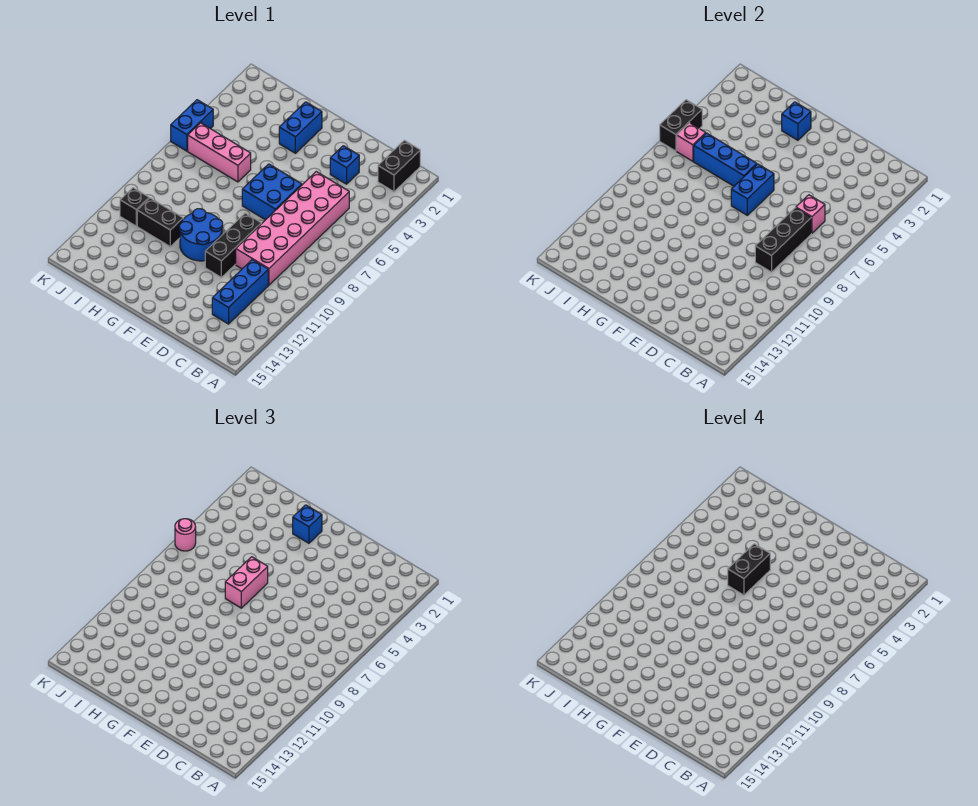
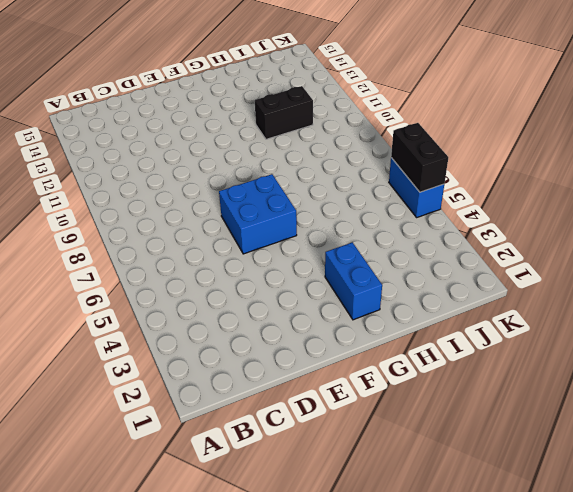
none -> black 1x2 brick [378,140,420,192]
none -> pink 2x6 brick [236,172,349,285]
none -> blue 1x3 brick [212,260,268,324]

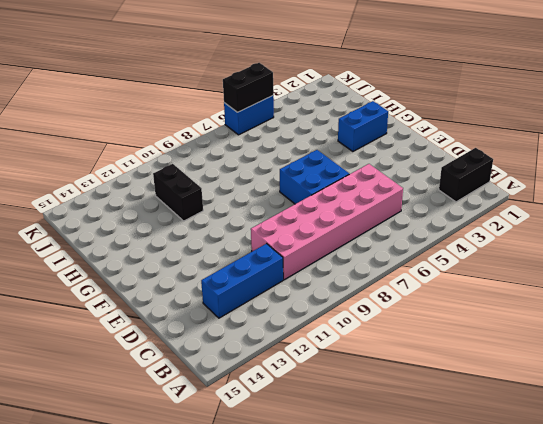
none -> blue 1x1 brick [330,146,359,184]
none -> black 1x3 brick [205,213,261,277]
none -> blue 2x2 round brick [179,209,223,261]

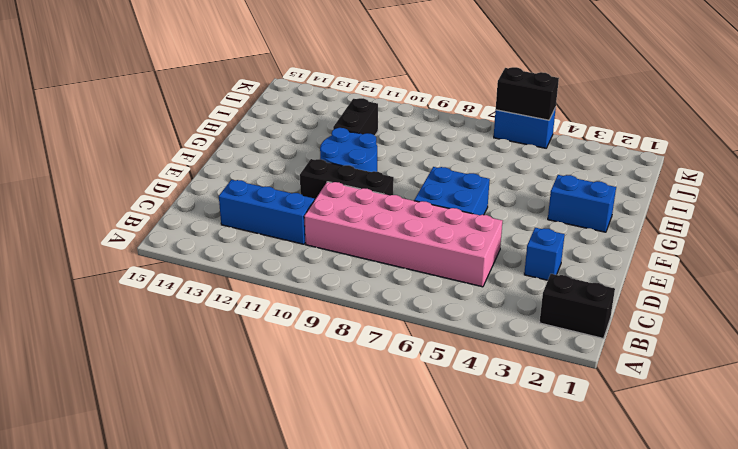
none -> pink 1x3 brick [188,123,251,182]
none -> black 1x1 brick [120,188,149,226]
none -> pink 1x1 brick [796,195,825,233]

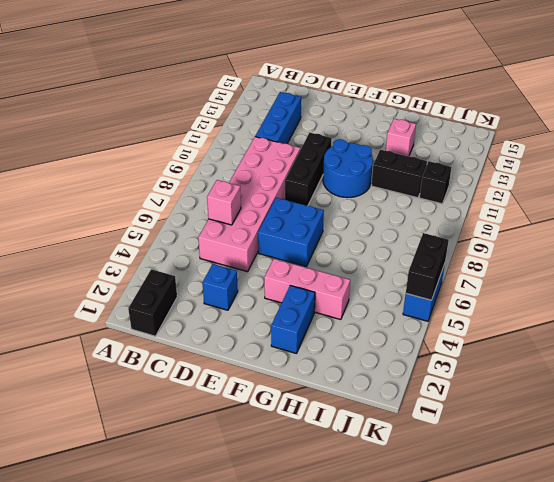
pink 1x3 brick [264,259,350,320] -> pink 1x3 brick moved to [188,123,251,182]
pink 1x1 brick [386,119,416,156] -> pink 1x1 brick moved to [677,123,706,161]
none -> black 1x3 brick [755,208,811,272]
none -> blue 1x2 brick [731,164,774,215]
none -> blue 1x1 brick [782,102,811,140]

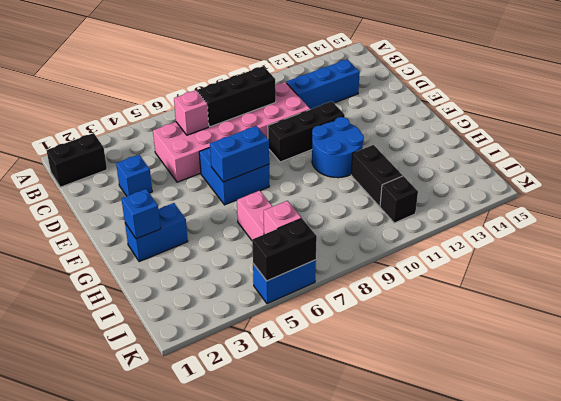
none -> blue 1x3 brick [694,133,757,186]
none -> blue 1x1 brick [293,505,322,543]
none -> pink 1x2 brick [225,557,268,608]

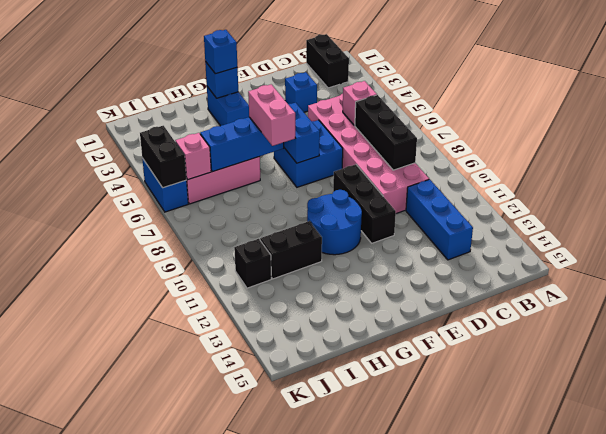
none -> pink 1x1 round brick [175,519,196,551]
none -> black 1x2 brick [728,544,770,595]

